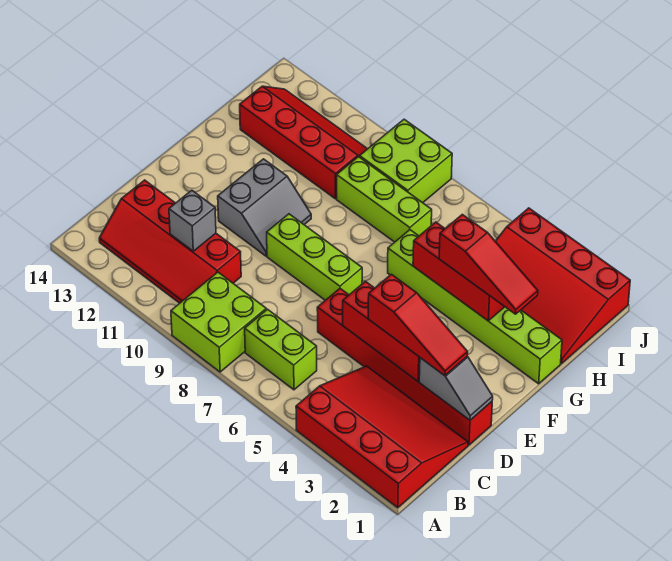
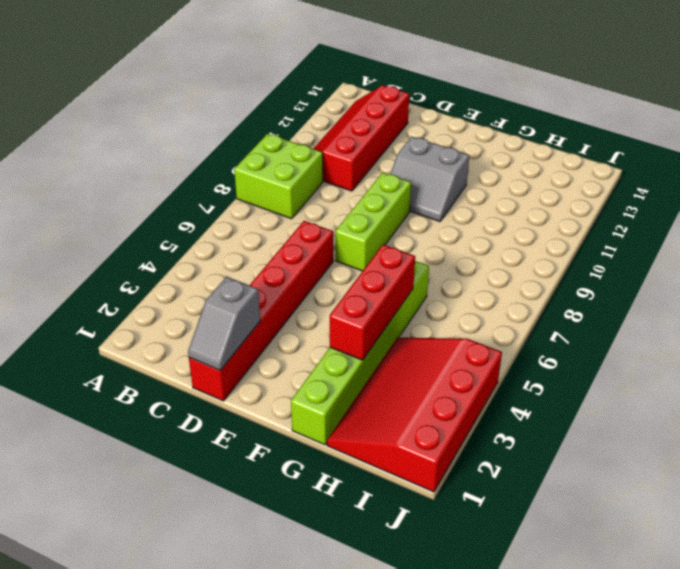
none -> red 3x4 slope [296,366,468,508]
none -> lime 1x2 brick [245,309,317,390]
none -> lime 1x3 brick [337,157,432,242]

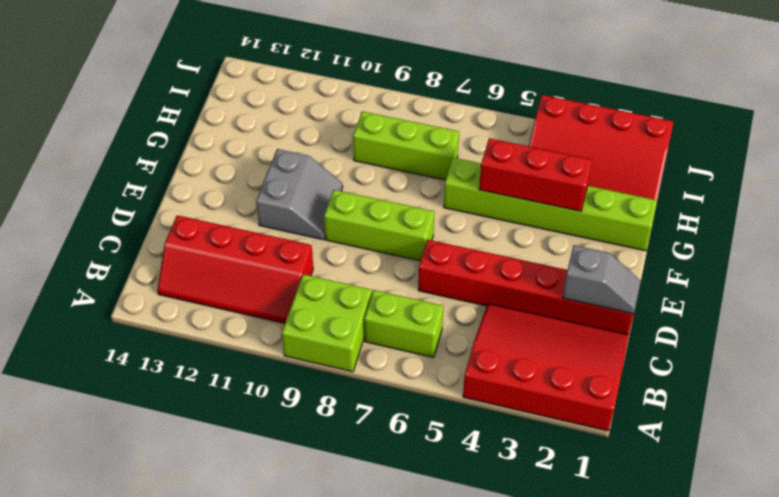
none -> red 2x4 slope [240,86,367,199]
none -> lime 2x2 brick [360,119,452,203]
none -> grey 1x1 brick [169,190,216,251]

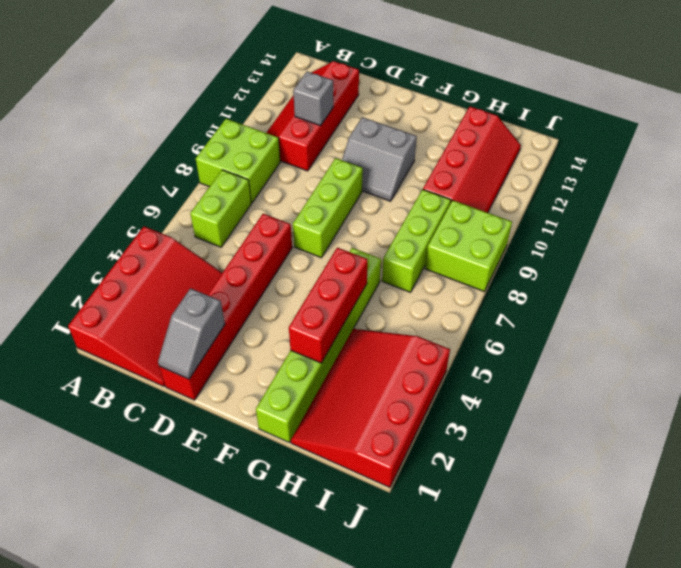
none -> red 1x3 brick [343,281,420,381]
none -> red 1x3 slope [368,274,468,376]
none -> red 1x3 slope [439,214,538,314]

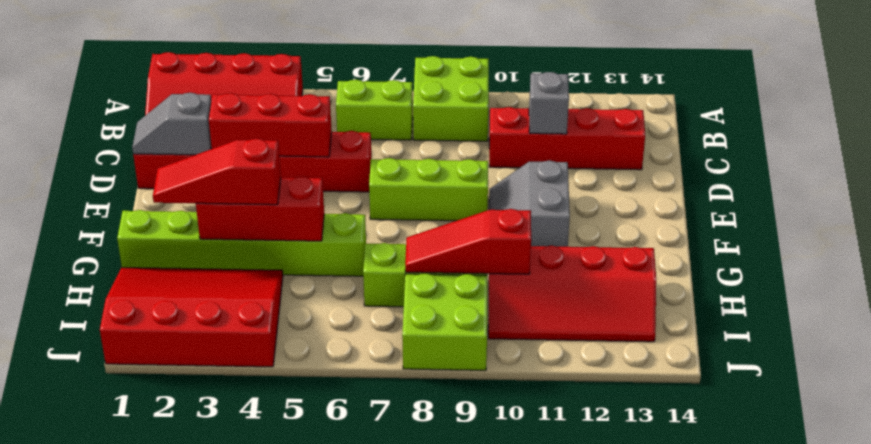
red 1x3 slope [405,209,531,274] -> red 1x3 slope moved to [368,274,468,376]

